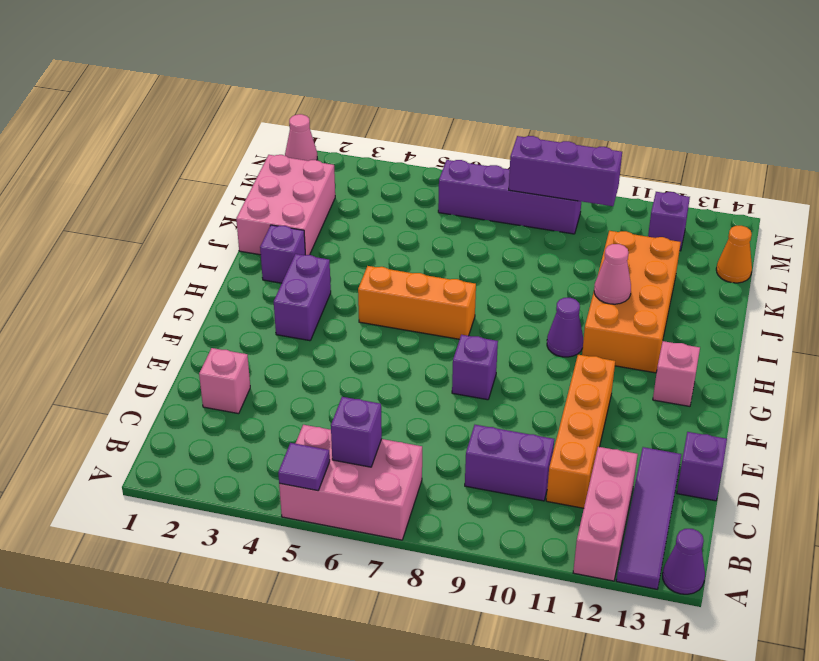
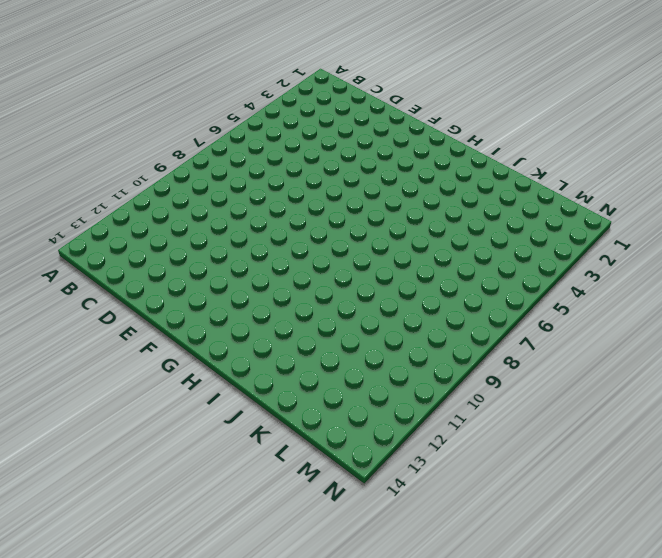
none -> pink 2x3 brick [279,425,422,540]
none -> pink 1x3 brick [573,447,638,581]
none -> purple 1x4 tile [616,447,681,589]

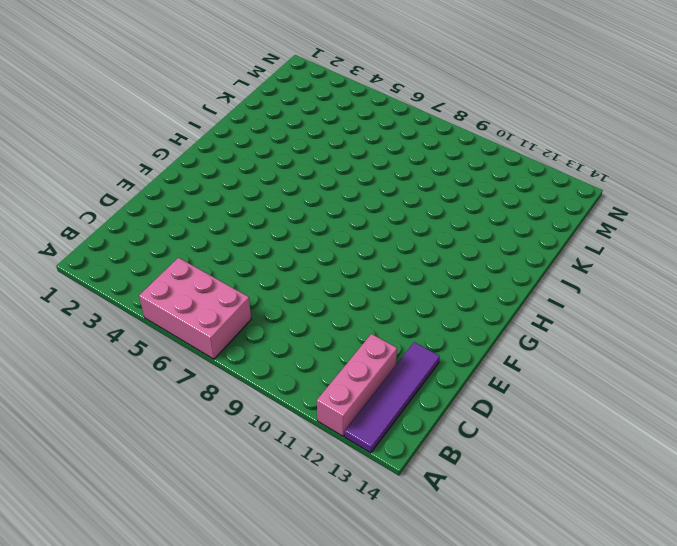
none -> purple 1x1 cone [663,529,705,594]
none -> purple 1x2 brick [465,425,554,501]
none -> orange 1x4 brick [546,355,615,508]

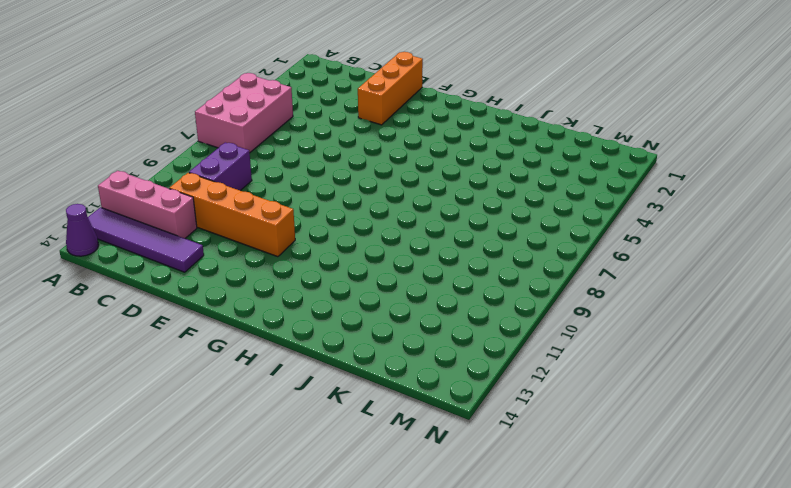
orange 1x3 brick [358,52,423,125] -> orange 1x3 brick moved to [358,266,476,339]
none -> pink 1x1 brick [199,348,250,414]
none -> purple 1x1 brick [677,432,727,501]
none -> purple 1x1 brick [452,335,498,400]

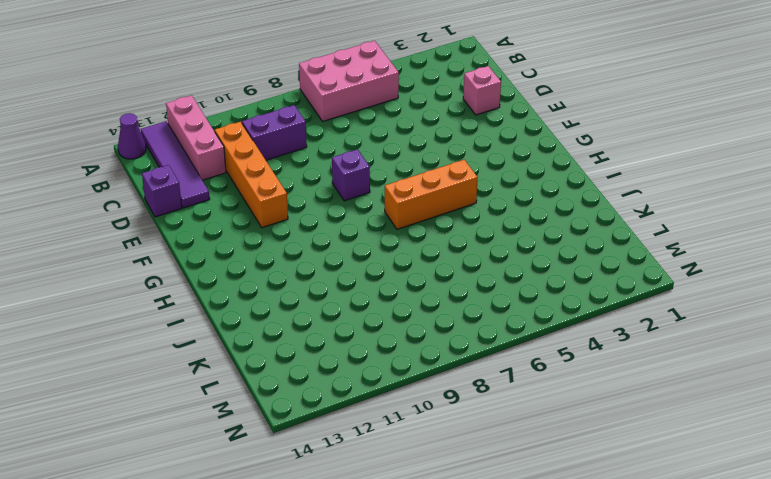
none -> purple 1x2 brick [274,254,331,341]
none -> pink 1x1 brick [653,341,700,406]
none -> purple 1x1 cone [547,298,583,357]

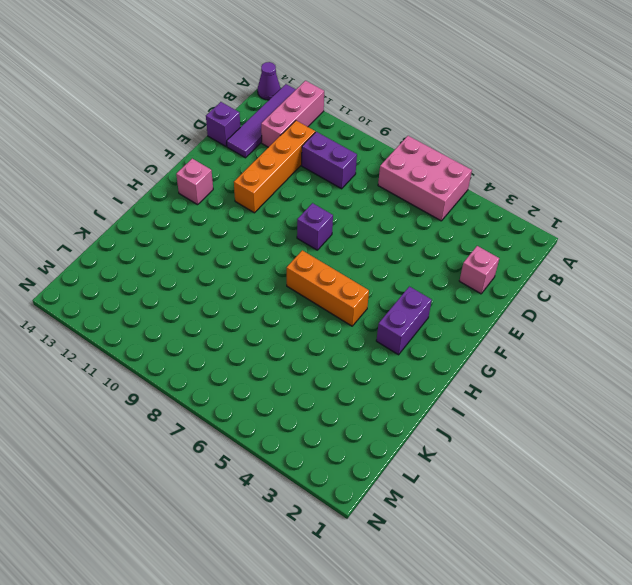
none -> purple 1x1 cone [547,298,583,357]
none -> orange 2x4 brick [582,231,681,373]
none -> purple 1x1 brick [260,225,305,283]

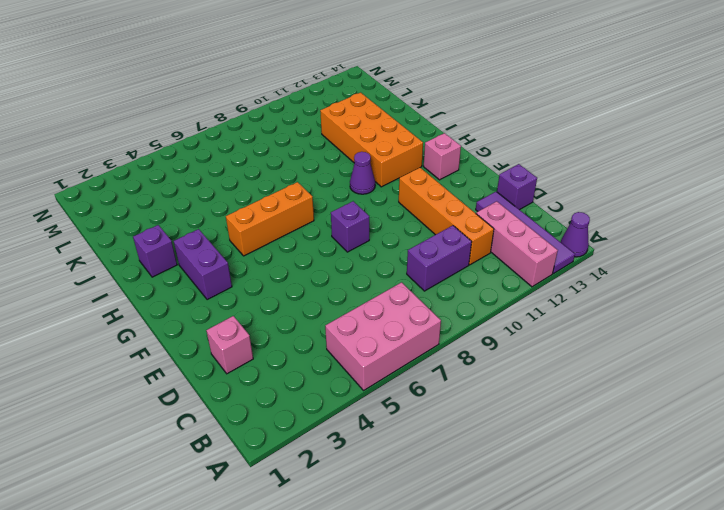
none -> pink 2x3 brick [236,155,335,255]
none -> orange 1x1 cone [716,226,752,283]
none -> purple 1x4 brick [438,160,581,234]

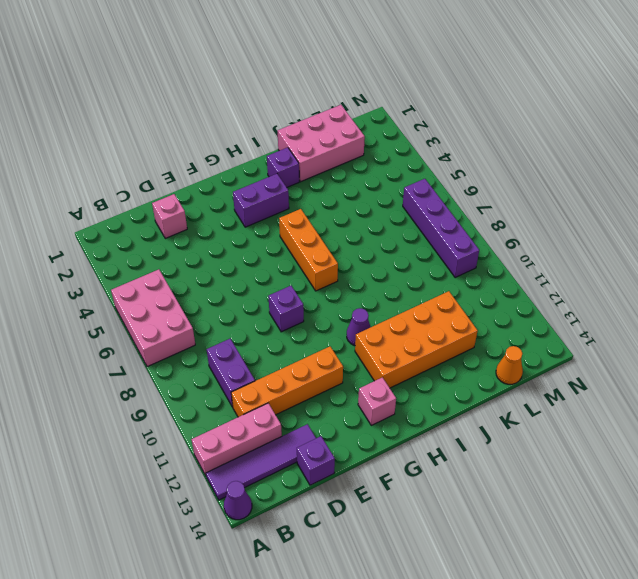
none -> purple 1x1 brick [648,192,690,251]
none -> pink 1x1 cone [285,114,317,161]
none -> purple 1x1 tile [278,443,330,490]

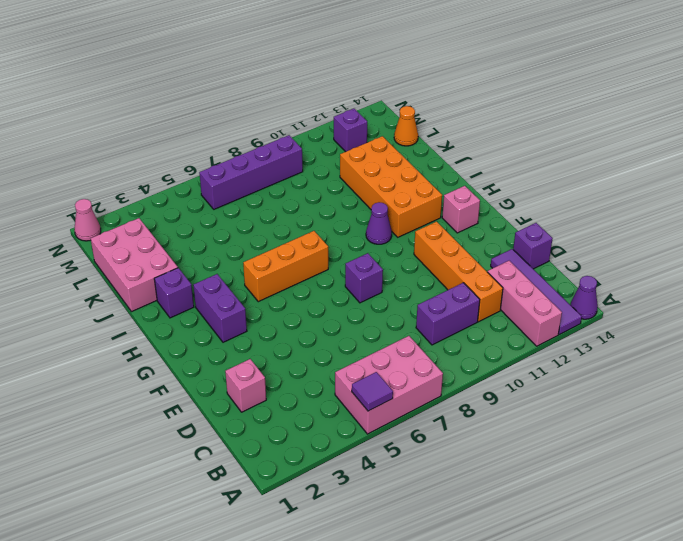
none -> purple 1x1 brick [331,397,382,467]
none -> pink 1x1 cone [594,244,631,304]
none -> purple 1x3 brick [509,136,622,206]

